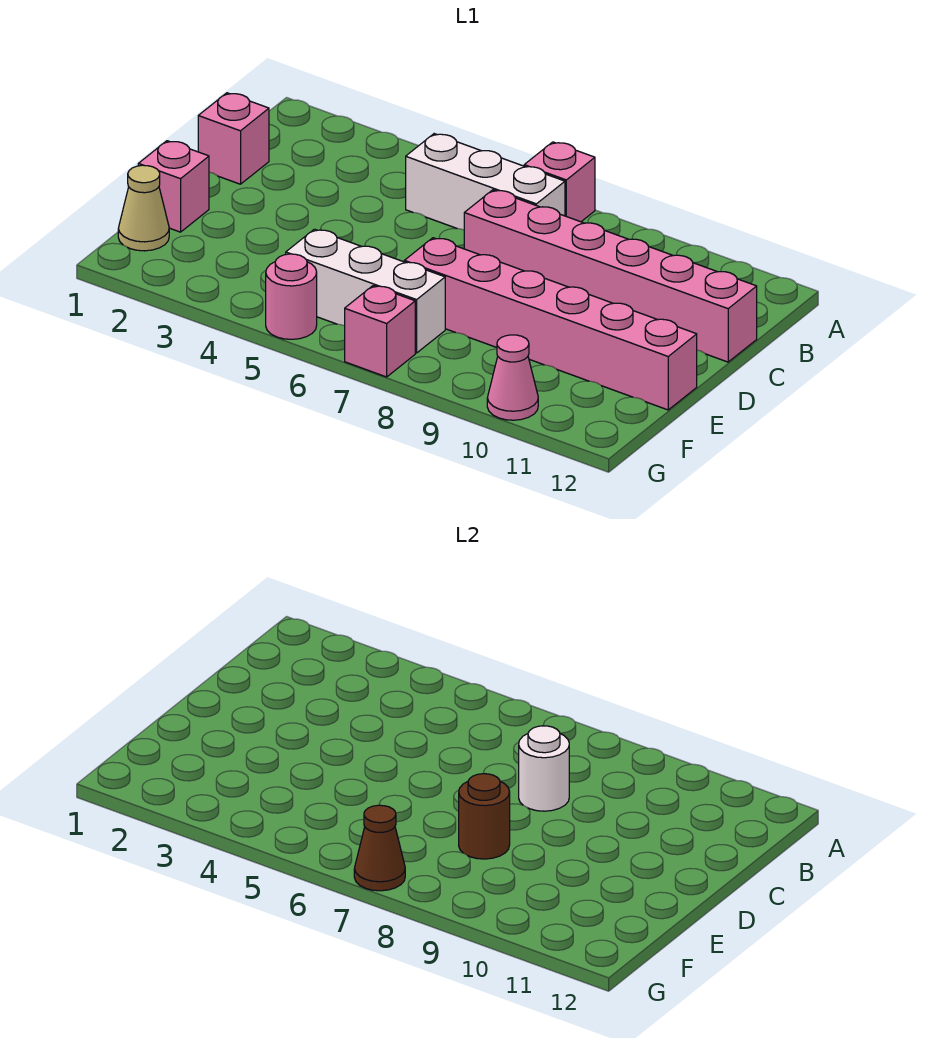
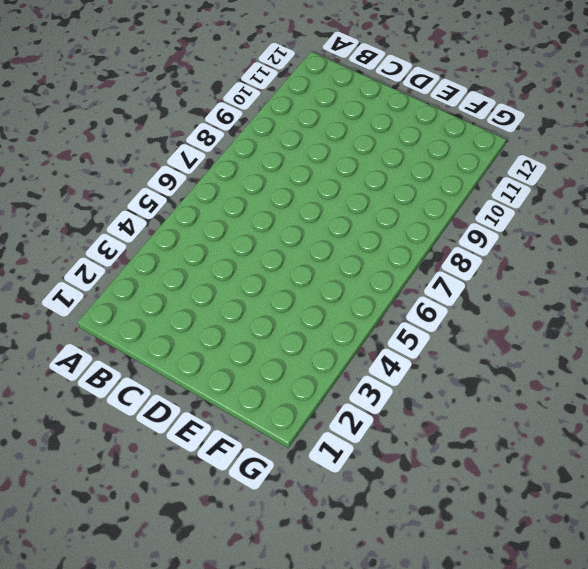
none -> pink 1x1 brick [524,142,595,222]
none -> white 1x3 brick [406,134,565,230]
none -> pink 1x1 brick [198,93,269,184]

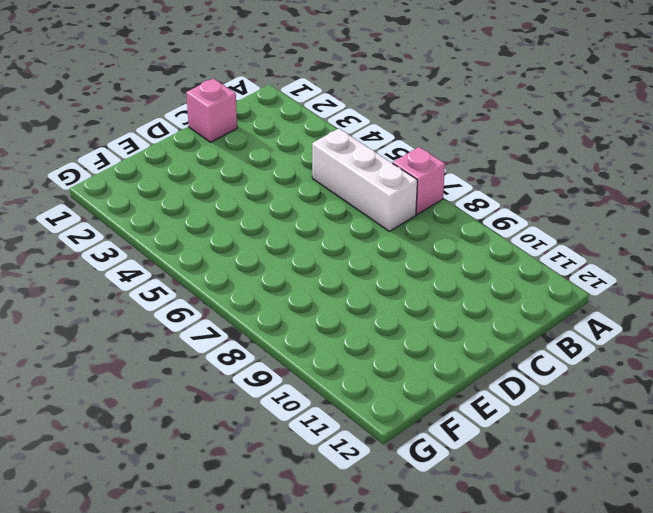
none -> pink 1x6 brick [464,190,757,362]
none -> pink 1x1 brick [138,141,209,232]
none -> pink 1x6 brick [404,238,697,410]

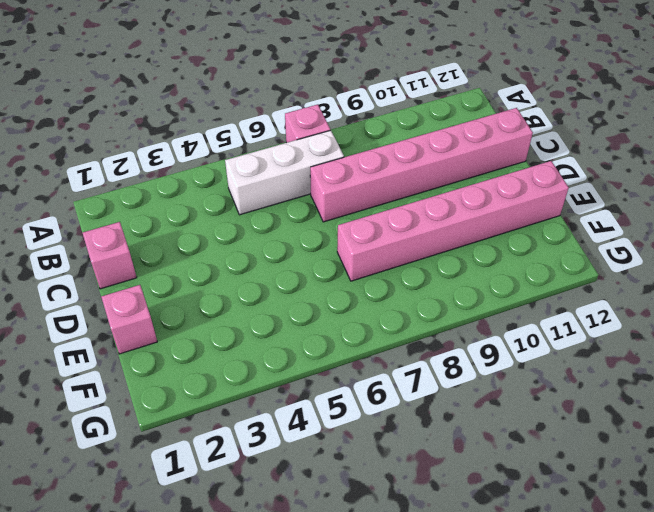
none -> tan 1x1 cone [118,165,169,251]
none -> white 1x3 brick [286,229,445,353]
none -> pink 1x1 round brick [266,254,317,339]

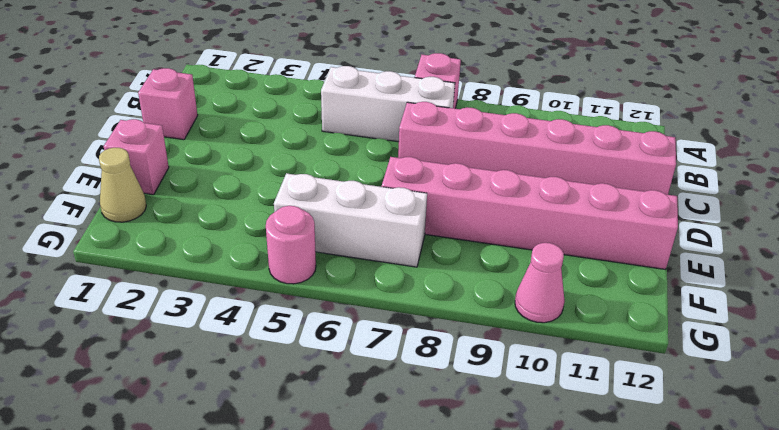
none -> pink 1x1 brick [345,286,415,377]
none -> white 1x1 round brick [519,726,569,811]
none -> brown 1x1 round brick [459,774,510,859]

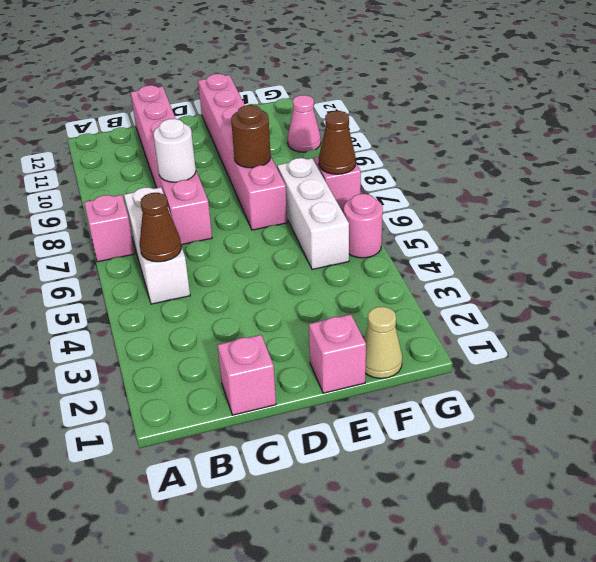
brown 1x1 cone [140,193,181,262] -> none

